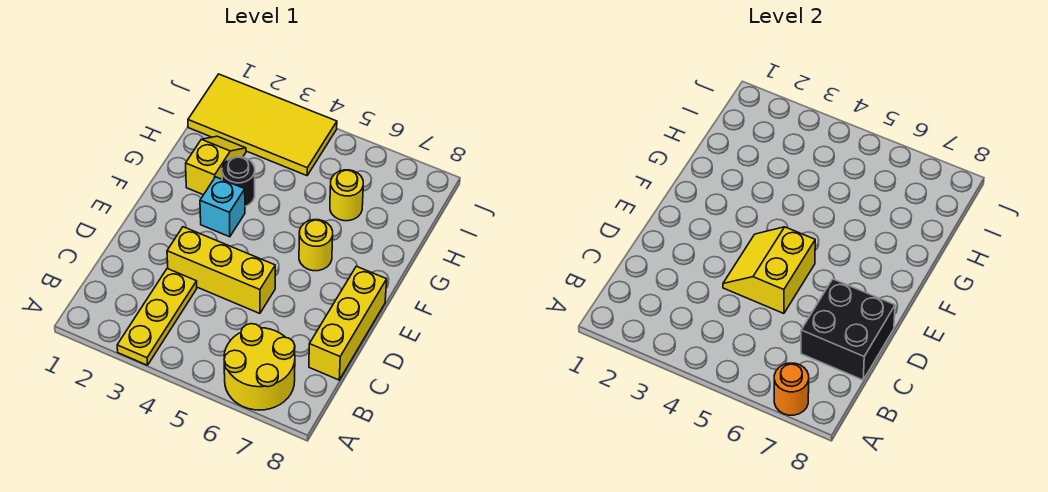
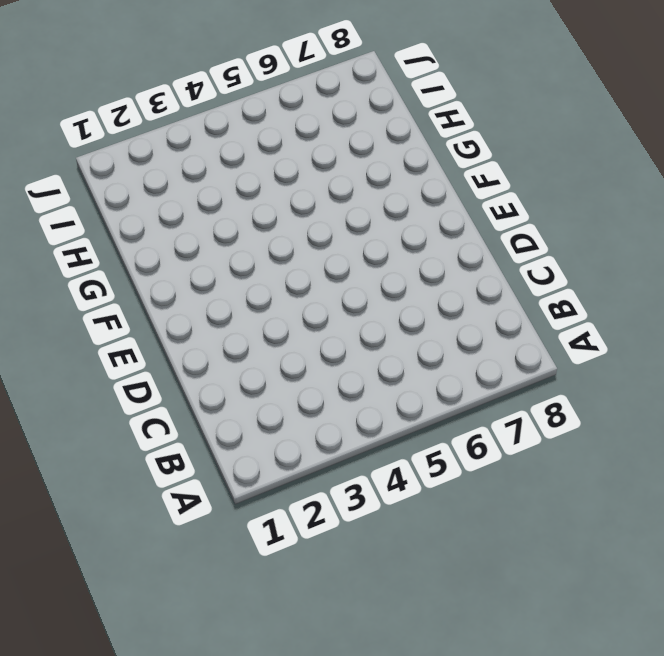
none -> yellow 1x3 plate [117,269,197,365]
none -> yellow 2x2 round brick [224,324,295,410]
none -> yellow 1x3 brick [309,266,387,380]

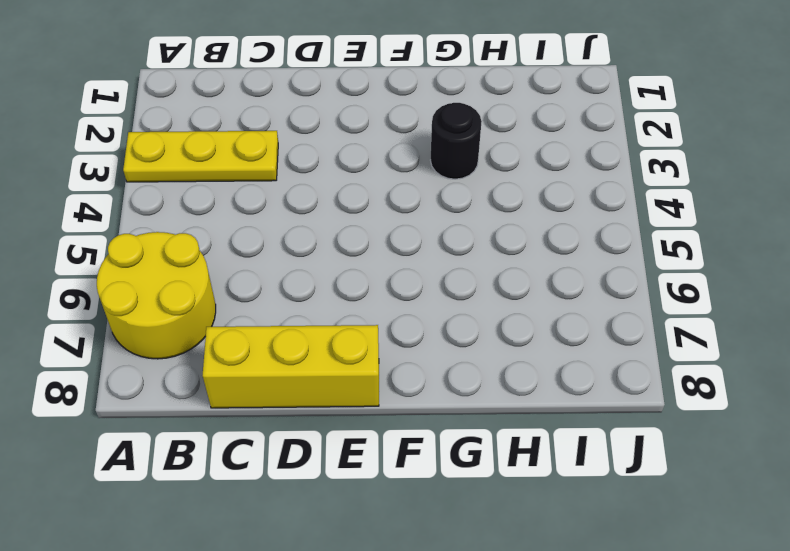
none -> yellow 1x3 brick [167,227,275,313]
none -> cyan 1x1 brick [200,177,245,237]
none -> yellow 1x1 round brick [299,220,333,271]

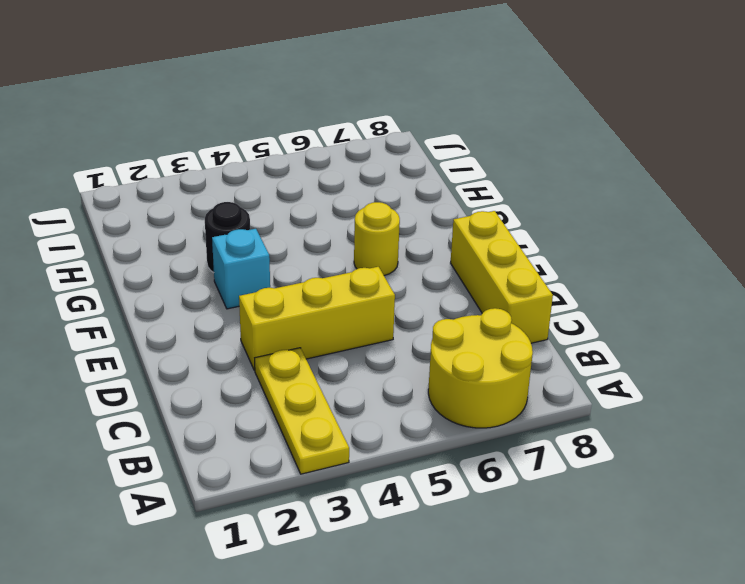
none -> yellow 1x2 slope [186,136,246,195]
none -> yellow 1x1 round brick [330,170,363,221]
none -> yellow 2x4 tile [188,74,337,176]

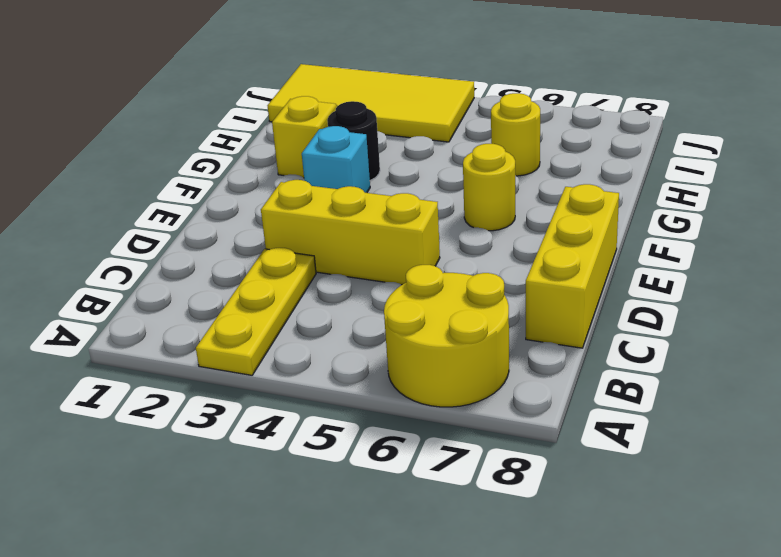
none -> orange 1x1 round brick [774,363,809,415]
none -> black 2x2 brick [801,279,895,380]
none -> yellow 2x2 slope [723,227,815,313]

